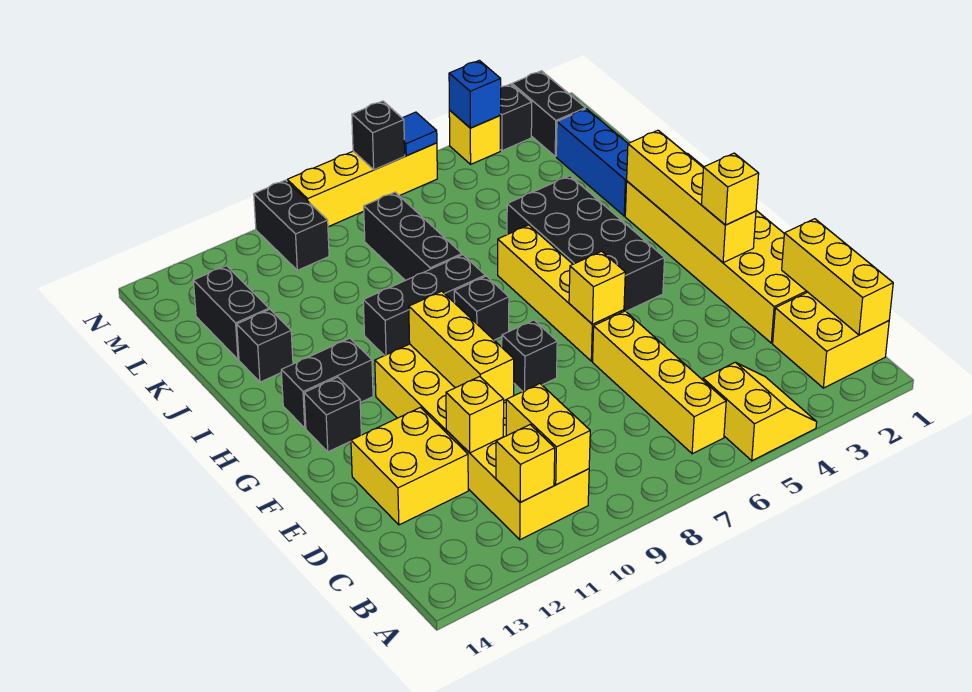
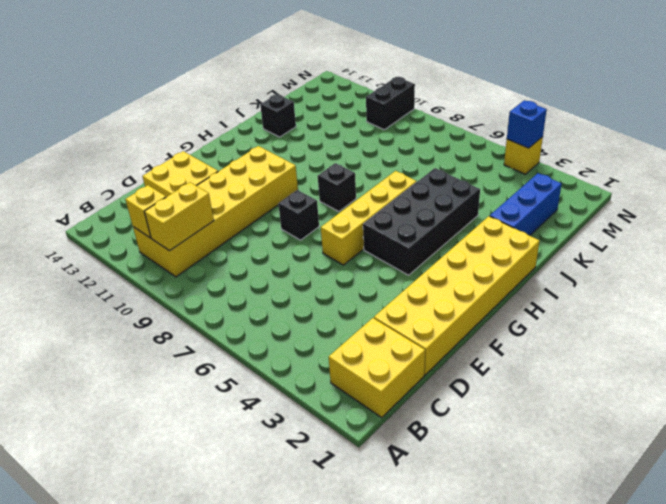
none -> yellow 2x2 slope [703,362,817,461]
none -> yellow 1x4 brick [593,311,726,454]
none -> black 1x1 brick [304,377,361,452]
none -> black 1x2 brick [281,338,373,428]

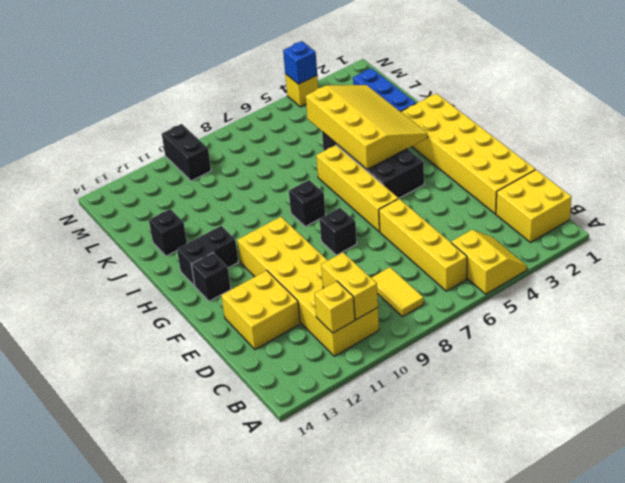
yellow 1x2 tile [371,267,424,317] -> none
yellow 3x4 slope [306,85,428,169] -> none
none -> black 1x3 brick [363,255,485,356]
none -> black 1x3 brick [364,192,462,281]
none -> black 1x2 brick [193,266,269,360]
none -> black 1x2 brick [512,71,585,156]

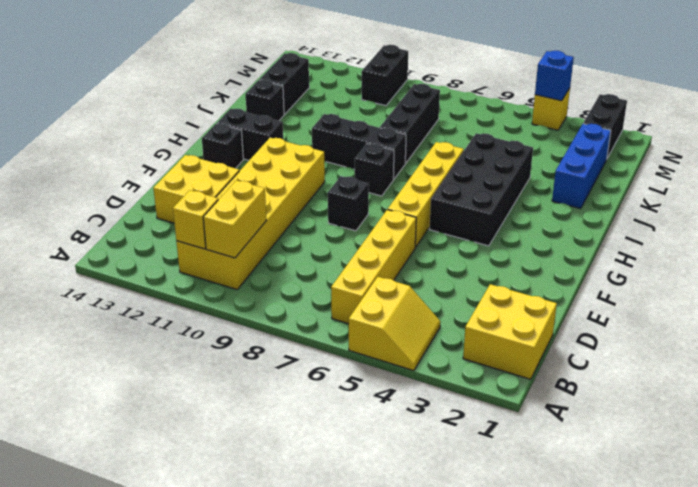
none -> yellow 2x6 brick [625,154,807,343]
none -> black 1x1 brick [500,84,532,151]
none -> yellow 1x4 brick [287,143,437,227]
none -> yellow 1x3 brick [782,219,893,335]

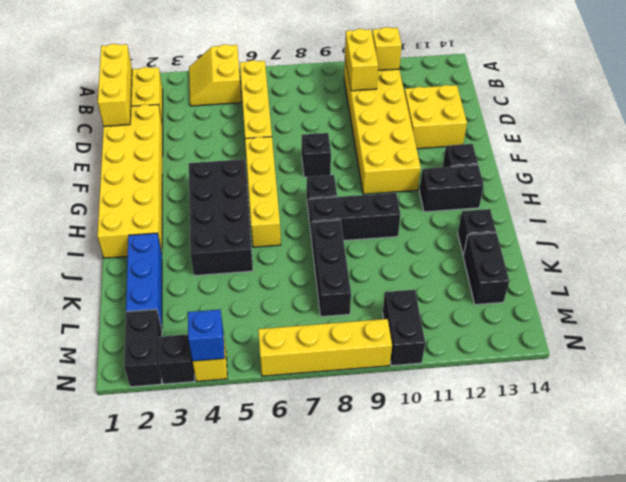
none -> yellow 1x1 brick [446,376,504,453]
none -> yellow 1x3 brick [409,291,514,401]
none -> yellow 1x4 brick [627,130,756,263]
none -> yellow 1x1 brick [569,251,625,324]

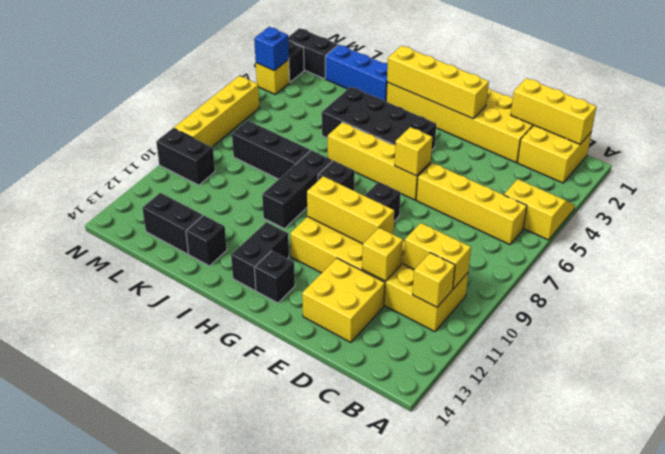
none -> blue 1x1 tile [403,112,437,156]
none -> black 1x1 brick [352,101,405,170]
none -> yellow 1x1 brick [701,153,759,225]

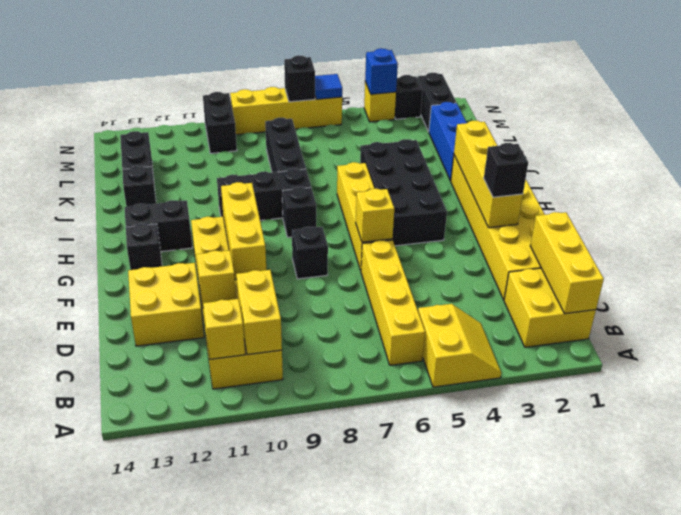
black 1x1 brick [484,143,528,197] -> yellow 1x1 brick [701,153,759,225]

